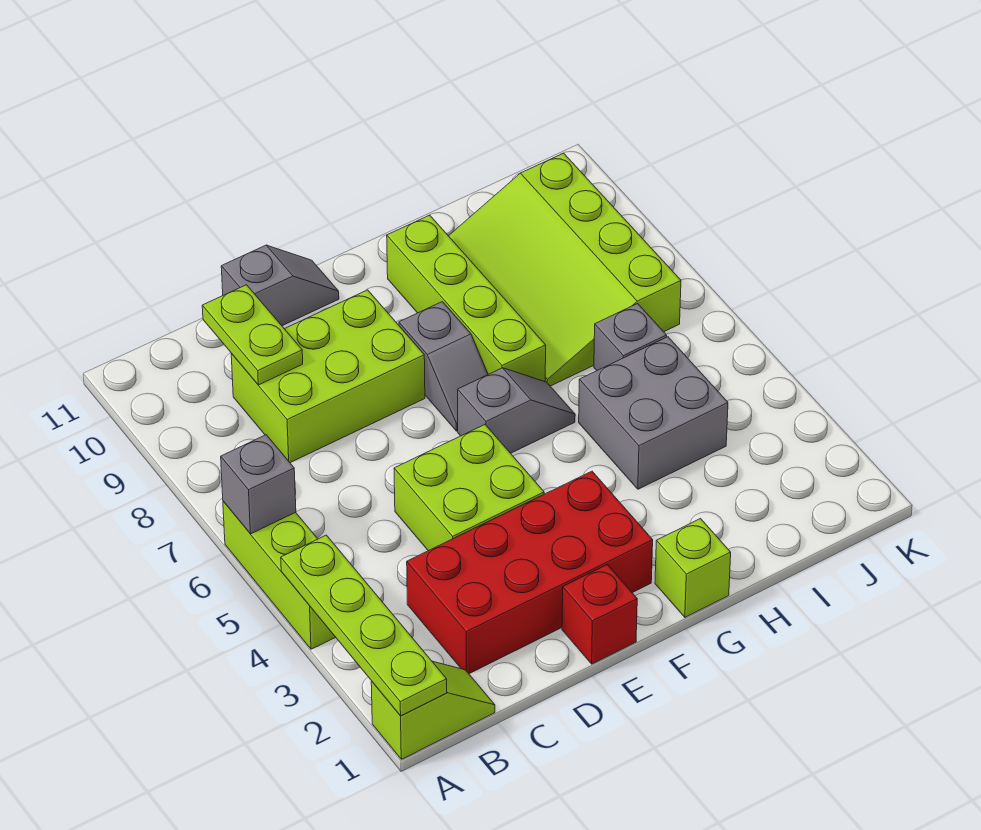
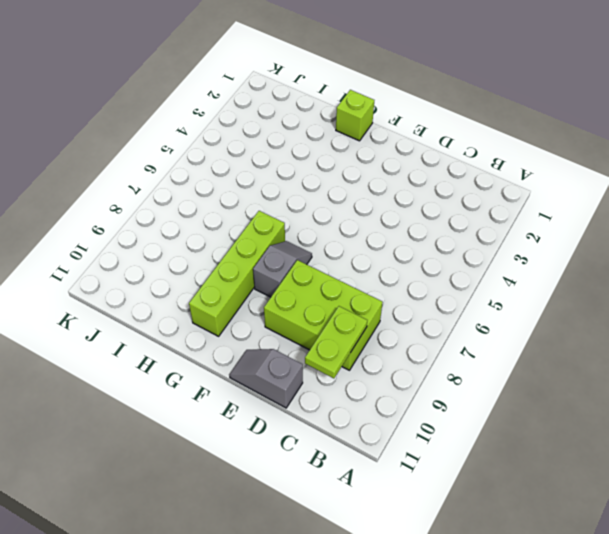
none -> lime 1x2 slope [371,661,495,759]
none -> lime 1x3 brick [223,501,336,649]
none -> red 2x4 brick [407,471,653,674]

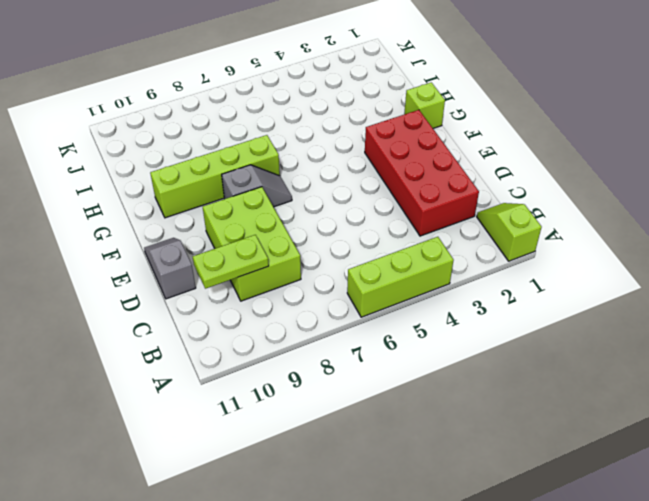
none -> lime 2x2 brick [394,425,544,551]
none -> red 1x1 brick [562,565,637,664]
none -> grey 1x2 slope [458,368,575,453]

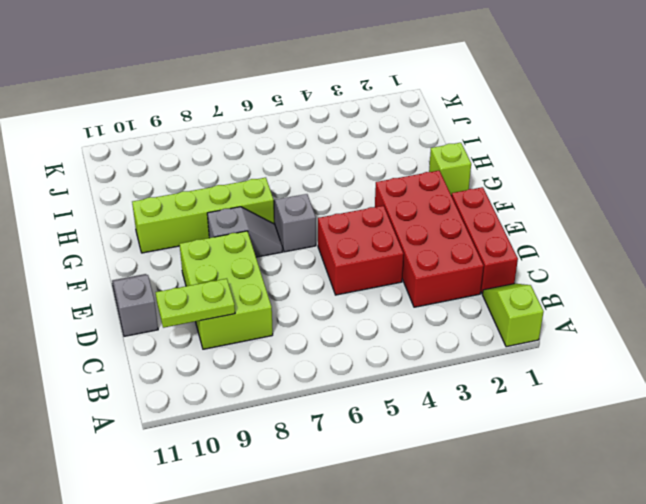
red 1x3 brick [452,187,518,294] -> red 1x1 brick [562,565,637,664]
red 2x2 brick [318,206,404,295] -> lime 2x2 brick [394,425,544,551]
none -> lime 1x3 brick [223,501,336,649]
none -> grey 2x2 brick [579,337,728,489]
none -> lime 3x4 slope [449,153,681,386]

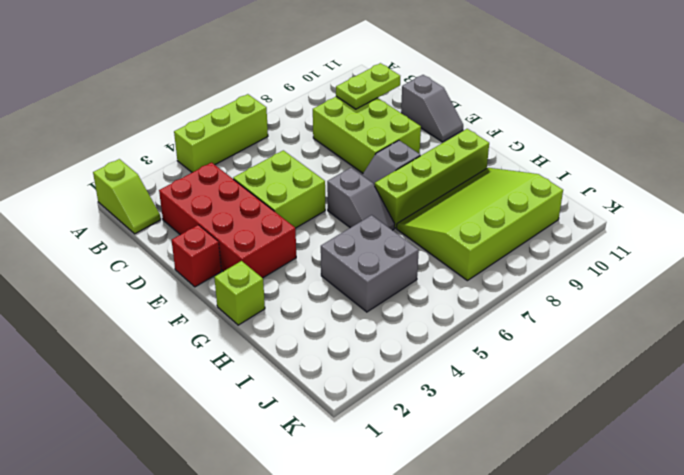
none -> grey 1x1 brick [594,304,667,371]
none -> lime 1x4 plate [281,535,447,716]
none -> grey 1x1 brick [221,435,296,534]

